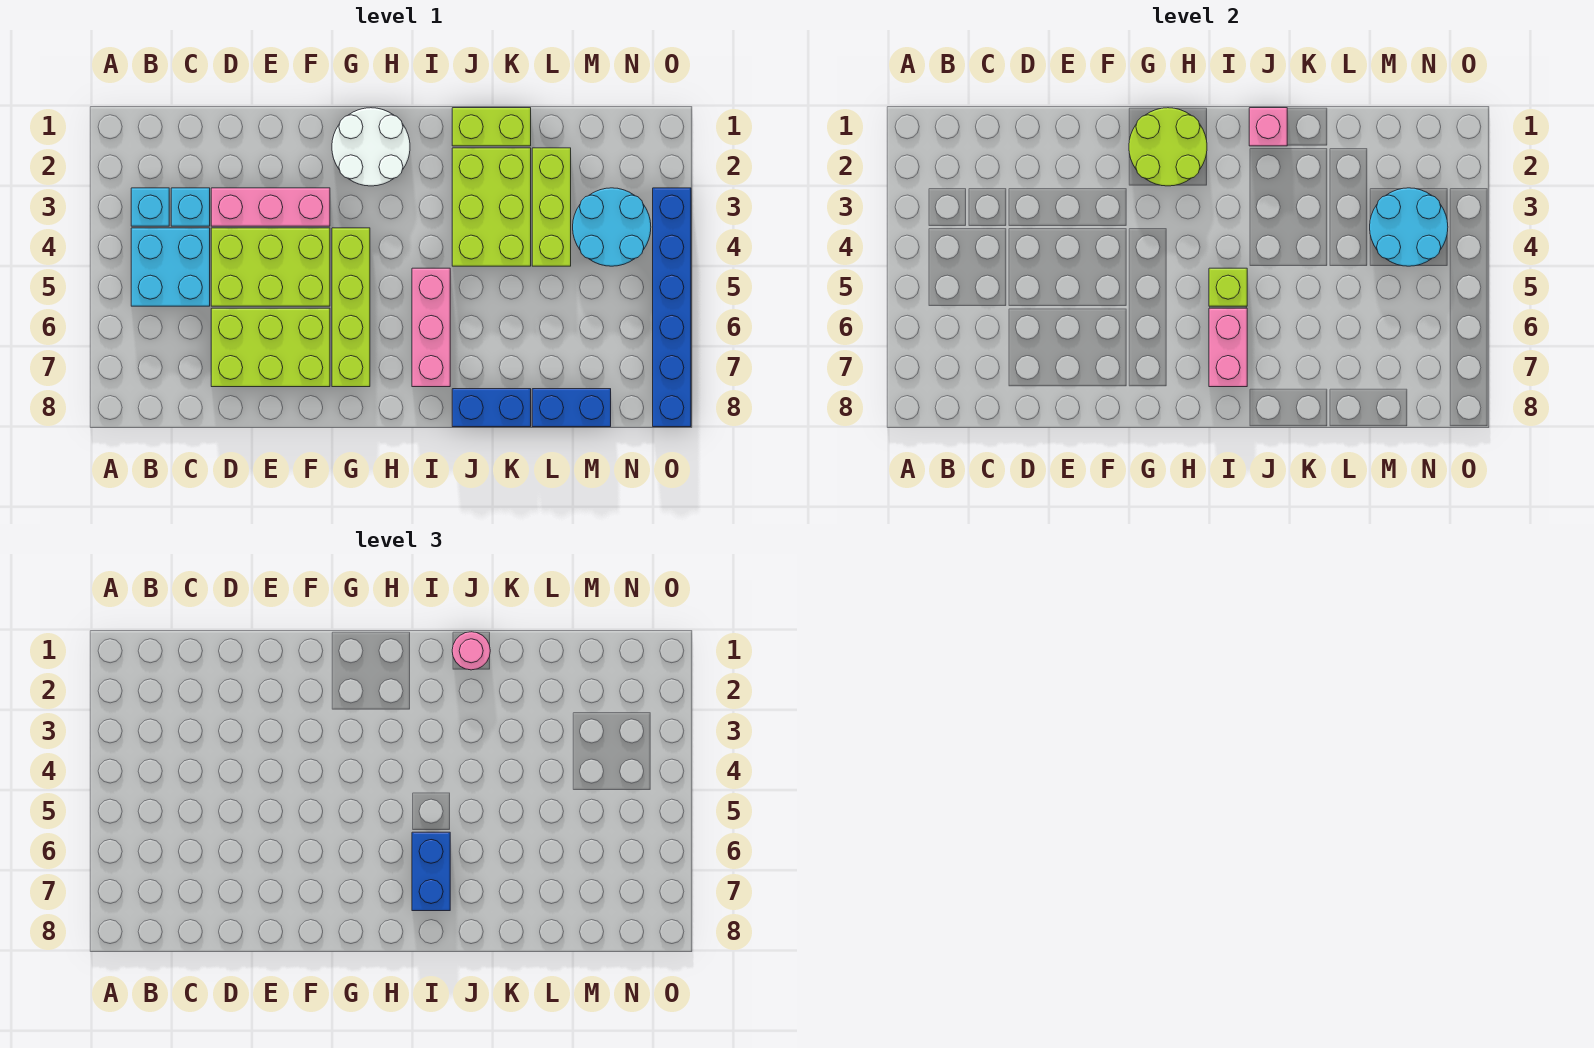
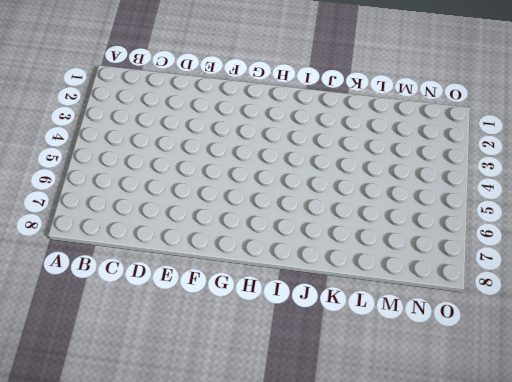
none -> cyan 1x1 brick [131,188,169,226]
none -> cyan 2x2 brick [131,228,210,306]
none -> cyan 1x1 brick [171,188,210,226]

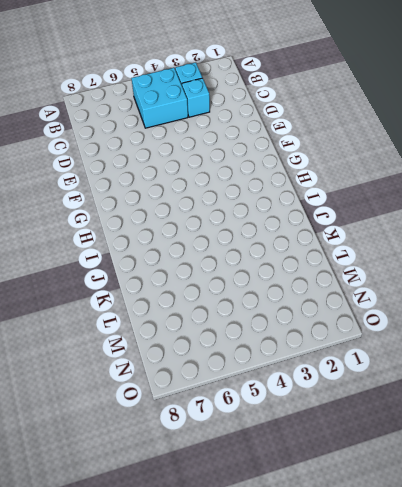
none -> pink 1x3 brick [211,188,330,226]
none -> lime 2x3 brick [211,228,330,306]
none -> lime 2x3 brick [211,308,330,387]

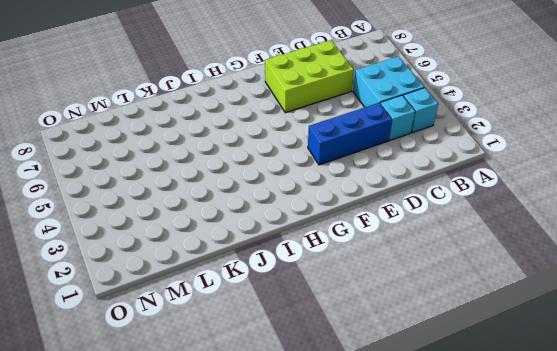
blue 1x3 brick [308,103,392,165] -> pink 1x3 brick [211,188,330,226]
none -> lime 2x3 brick [211,228,330,306]
none -> white 2x2 round brick [332,108,410,186]
none -> lime 1x4 brick [332,228,370,387]

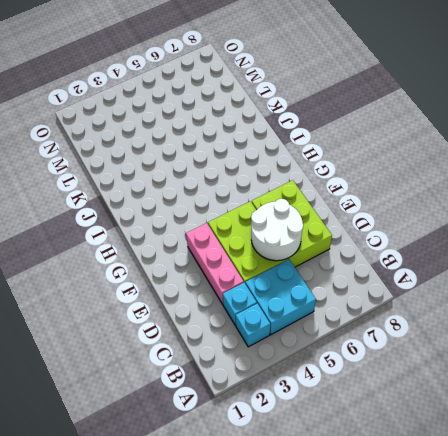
white 2x2 round brick [251,199,303,261] -> white 2x2 round brick moved to [332,108,410,186]
none -> lime 1x4 brick [332,228,370,387]
none -> pink 1x3 brick [412,268,450,387]
none -> lime 1x2 brick [452,108,531,146]

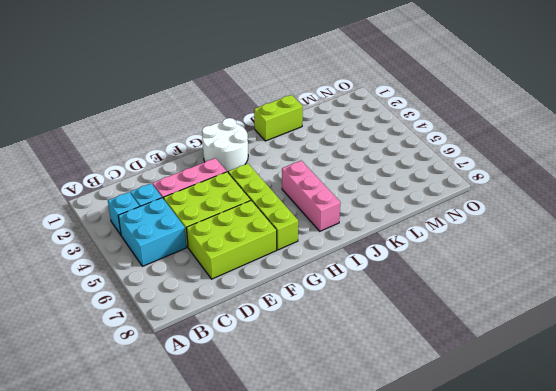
none -> lime 2x3 brick [452,148,531,266]
none -> blue 1x2 brick [452,389,531,427]
none -> lime 1x3 brick [532,148,571,266]

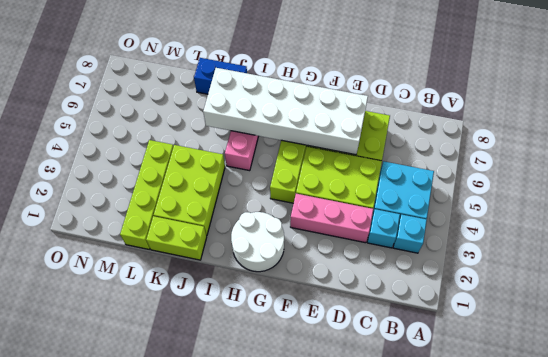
white 2x6 brick [203,68,368,155] -> pink 1x2 brick [1209,308,1247,387]
lime 1x4 brick [120,140,174,250] -> lime 1x3 brick [532,148,571,266]
none -> blue 1x2 brick [532,389,611,427]
none -> cyan 2x2 round brick [573,188,651,266]
none -> blue 1x6 brick [653,188,691,427]

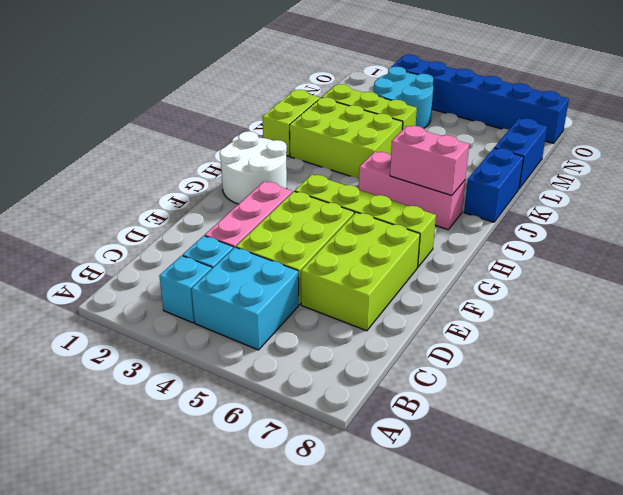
none -> lime 2x2 round brick [1129,108,1207,186]
none -> lime 1x1 brick [1209,268,1247,306]
none -> pink 1x1 brick [1249,108,1287,146]

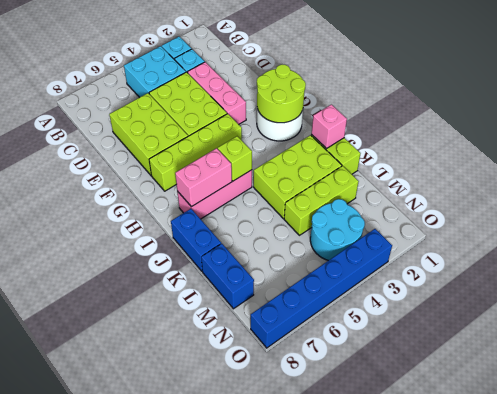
none -> cyan 2x2 round brick [1370,188,1448,266]
none -> blue 1x2 brick [412,832,450,911]
none -> pink 1x1 round brick [452,632,490,670]

